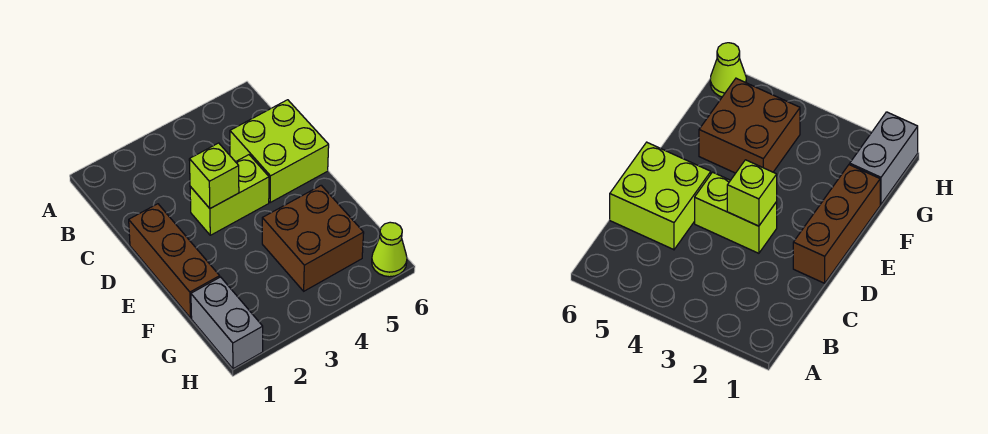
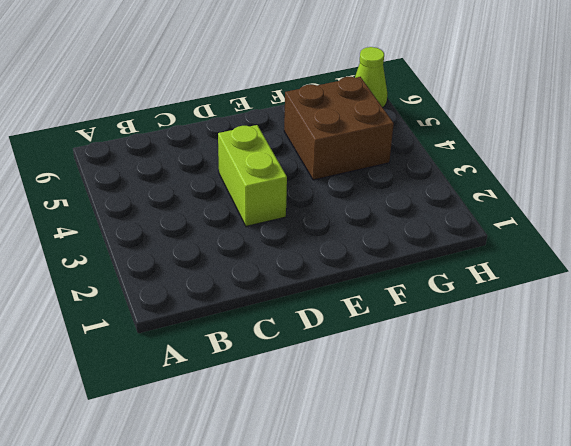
none -> lime 2x2 brick [230,100,329,202]
none -> brown 1x3 brick [129,204,220,318]

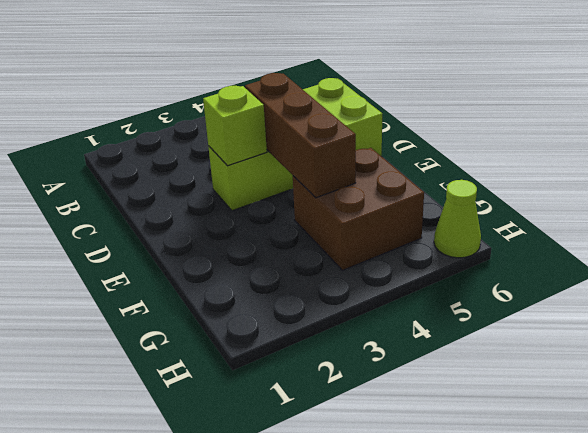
brown 1x3 brick [245,73,356,198] -> brown 1x3 brick moved to [129,204,220,318]
none -> grey 1x2 brick [191,277,263,369]

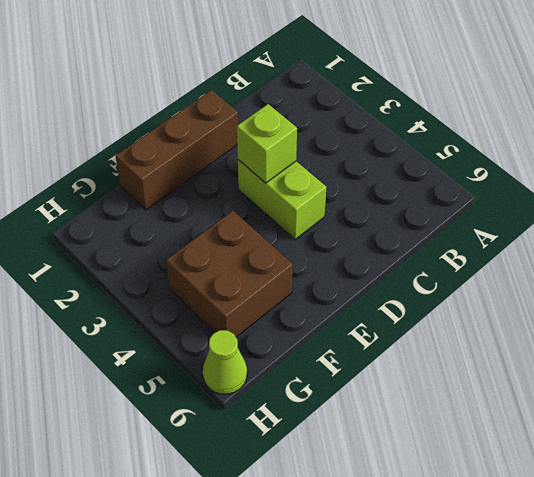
none -> lime 2x2 brick [230,100,329,202]
none -> grey 1x2 brick [191,277,263,369]

